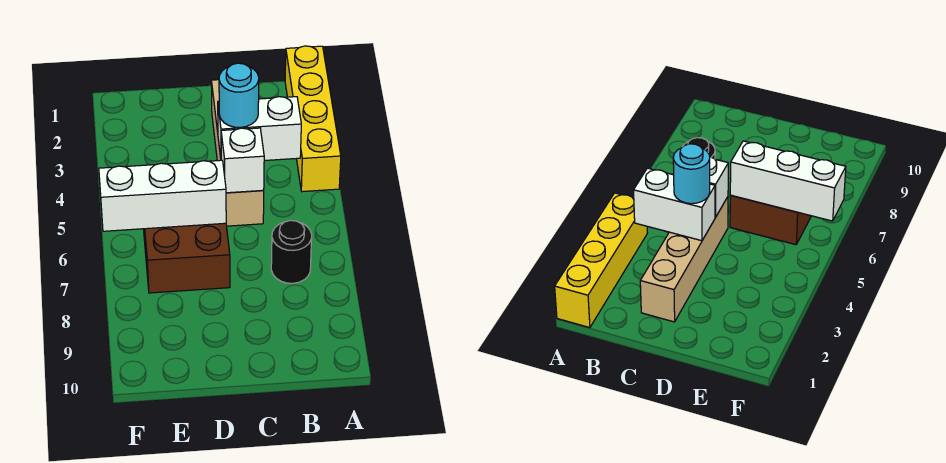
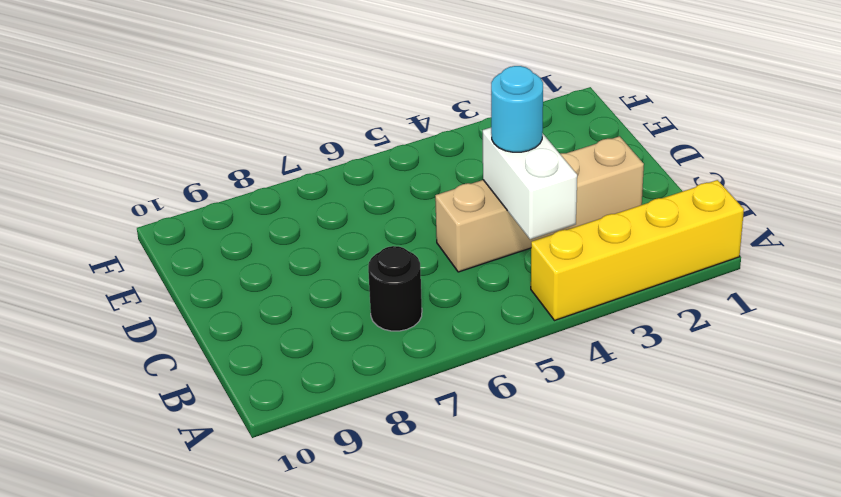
none -> brown 2x2 brick [144,223,230,293]
none -> white 1x1 brick [221,128,264,193]

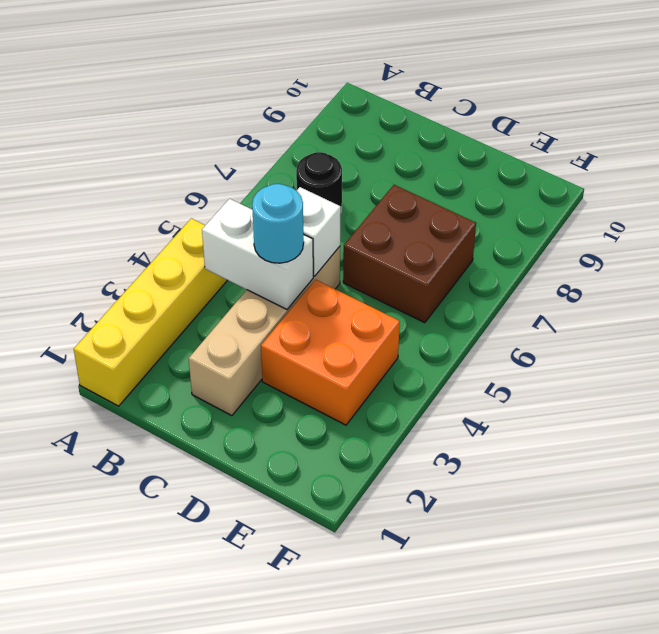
orange 2x2 brick [261,280,400,425] -> none
none -> white 1x3 brick [99,160,226,231]

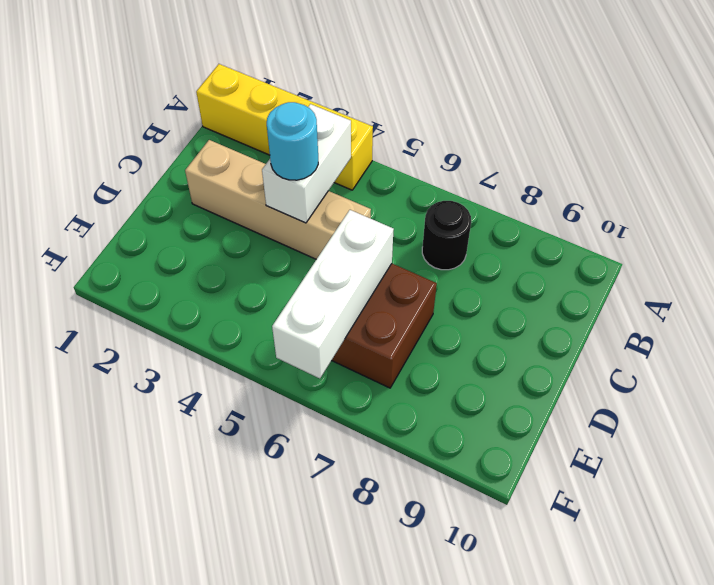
none -> white 1x1 brick [221,128,264,193]

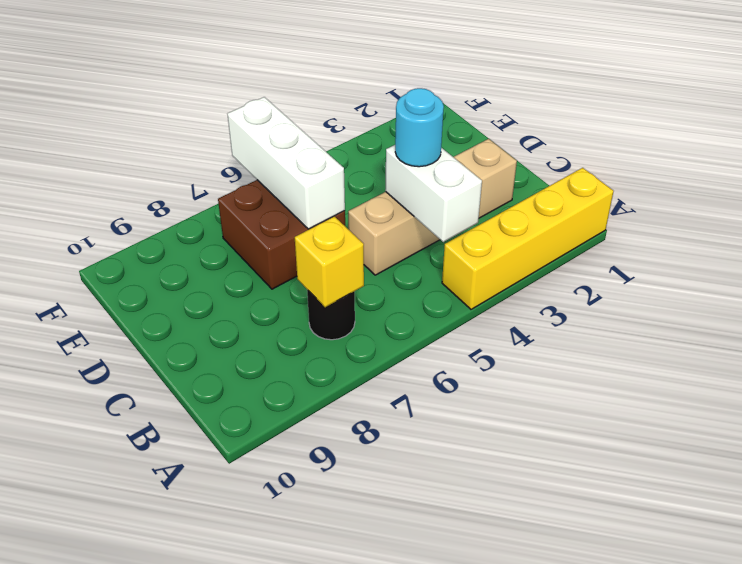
yellow 1x1 brick [295,216,364,307] -> none
none -> white 1x1 brick [221,128,264,193]

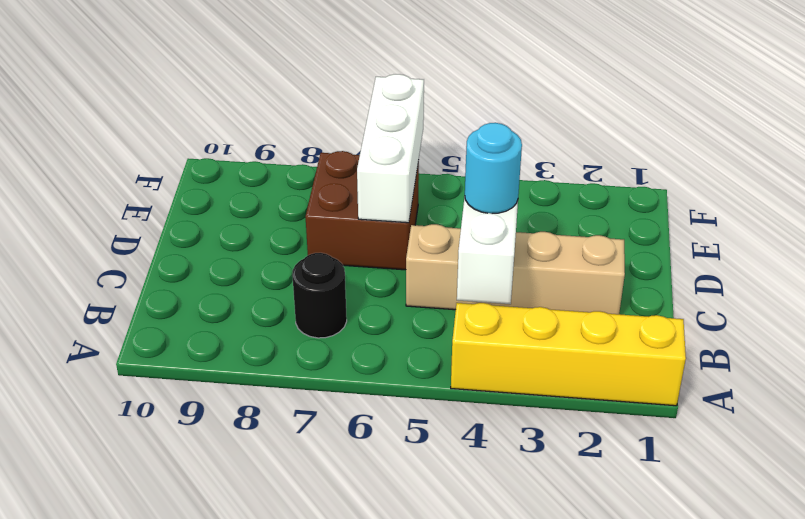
none -> white 1x1 brick [221,128,264,193]

